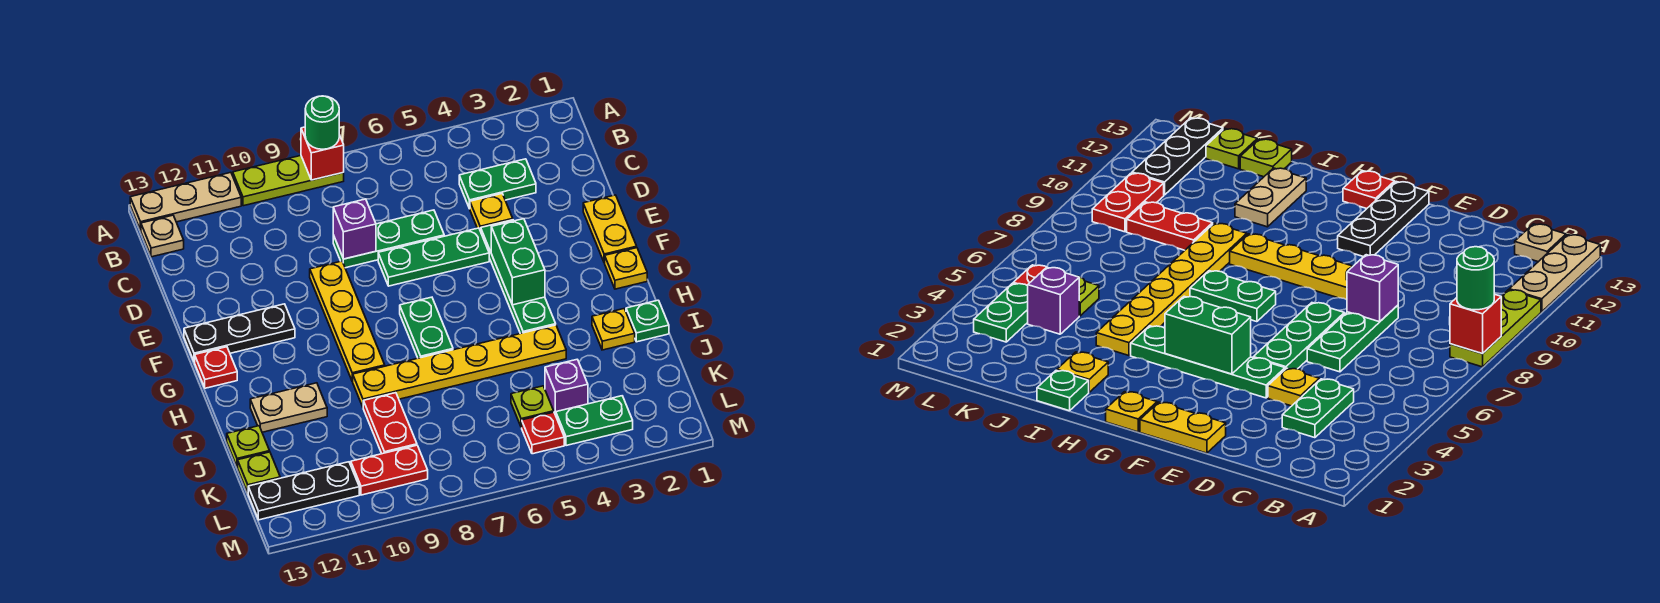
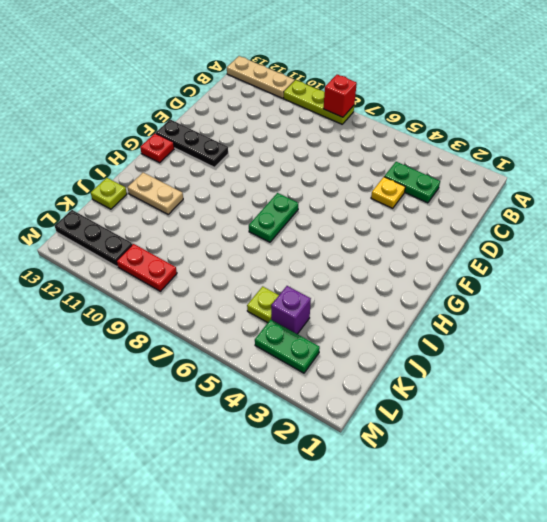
none -> tan 1x1 plate [141,215,184,257]
none -> green 1x3 plate [333,210,444,268]
none -> yellow 1x2 plate [583,195,637,263]
none -> green 1x4 plate [481,220,556,334]

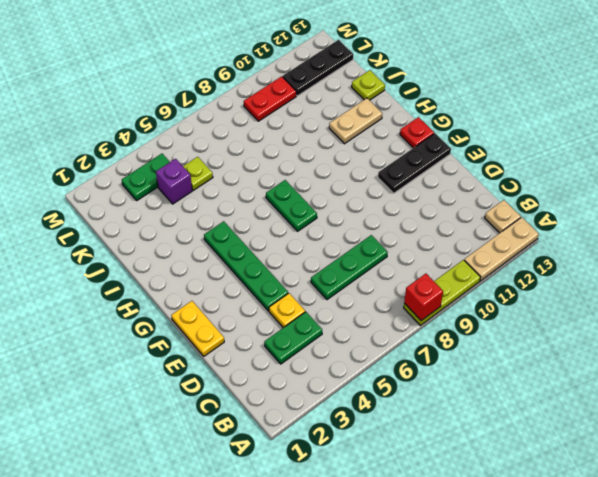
none -> green 1x3 plate [378,228,489,286]
none -> yellow 1x4 plate [310,261,385,381]
none -> yellow 1x1 plate [605,248,647,289]
none -> green 1x1 plate [626,300,669,342]

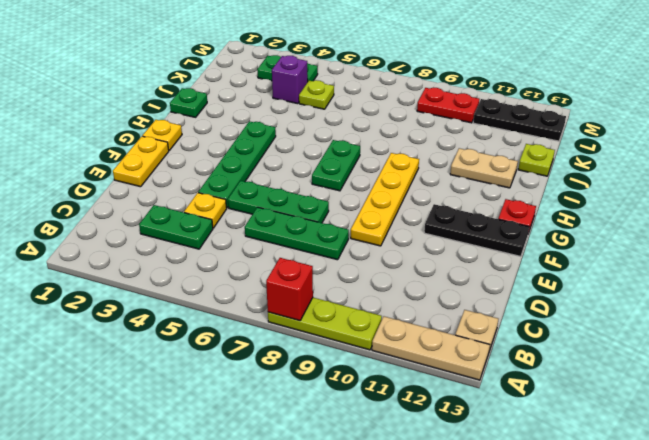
none -> yellow 1x1 plate [592,309,635,350]
none -> yellow 1x6 plate [352,325,566,407]
none -> red 1x2 plate [363,393,417,454]
none -> lime 1x1 plate [238,452,280,493]

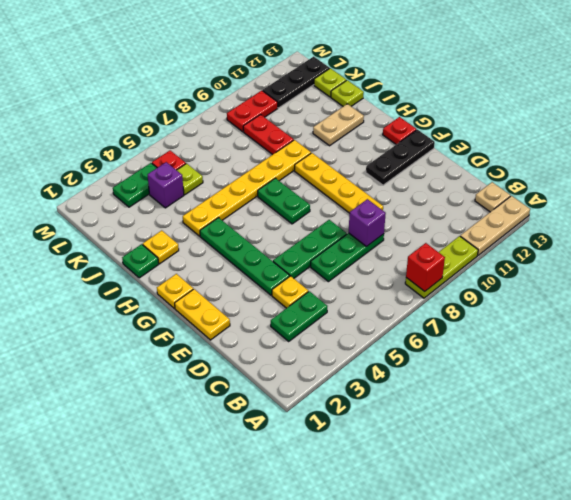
none -> green 1x2 brick [491,219,545,305]
none -> green 1x1 round brick [305,96,339,149]

